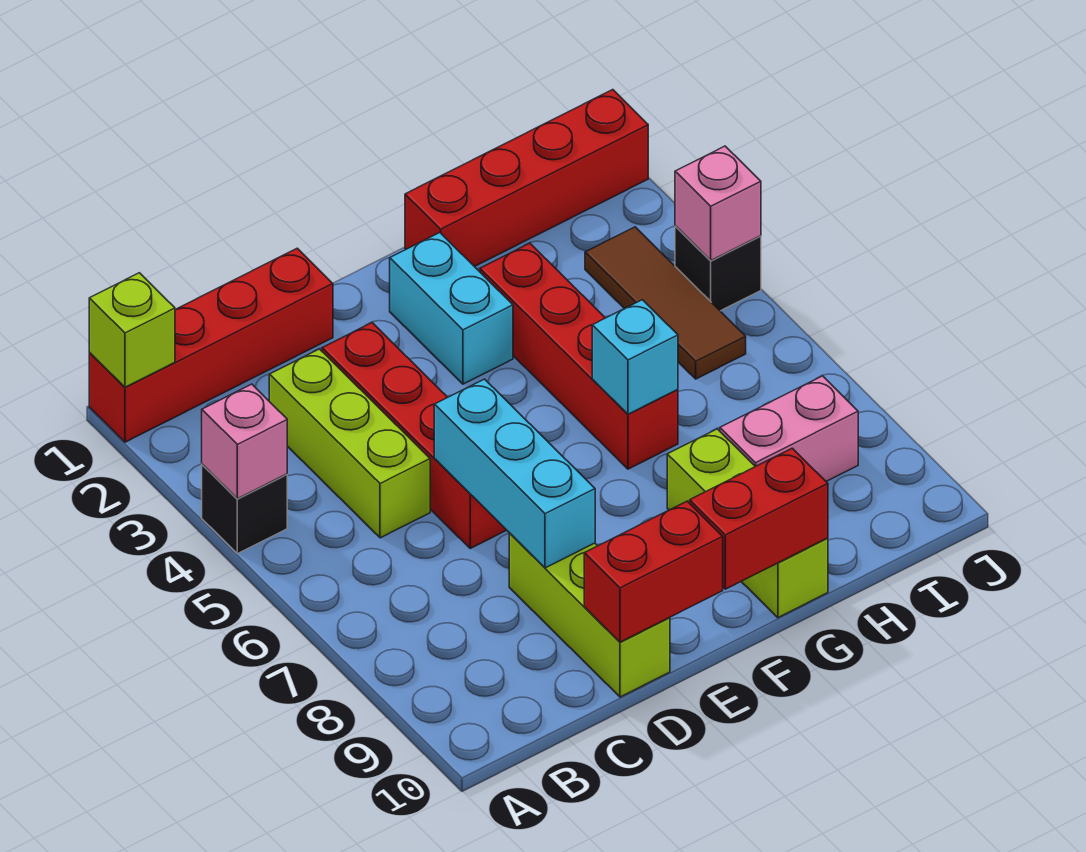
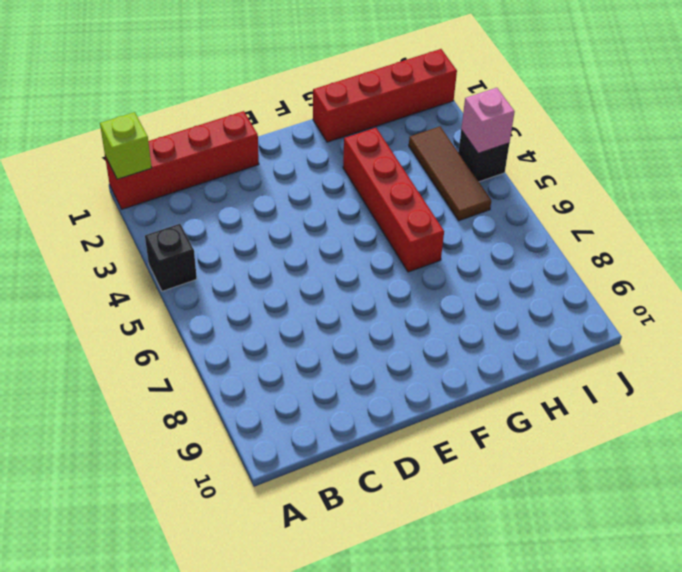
none -> lime 1x3 brick [269,349,430,538]
none -> red 1x4 brick [322,323,506,548]
none -> lime 1x3 brick [509,533,670,697]

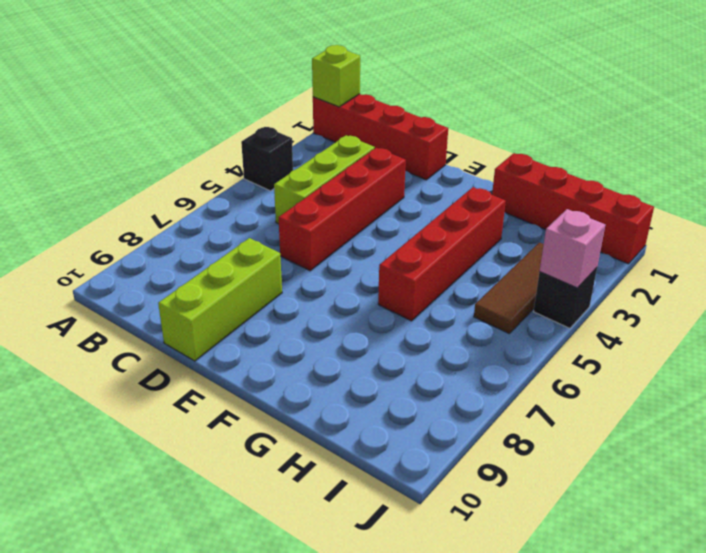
none -> cyan 1x2 brick [390,233,513,384]
none -> lime 1x3 brick [667,429,828,618]
none -> pink 1x2 brick [720,376,858,481]

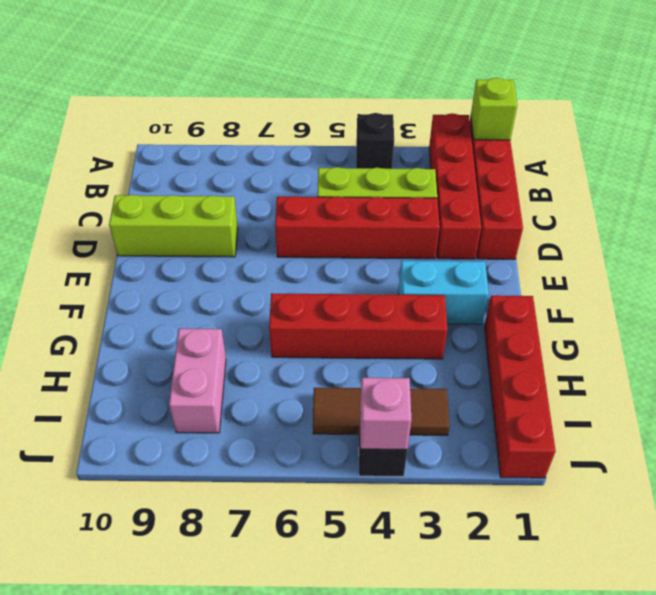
red 1x4 brick [429,113,481,259] -> none
none -> lime 1x3 brick [667,429,828,618]
none -> pink 1x1 brick [202,384,287,499]
none -> cyan 1x3 brick [434,379,595,568]

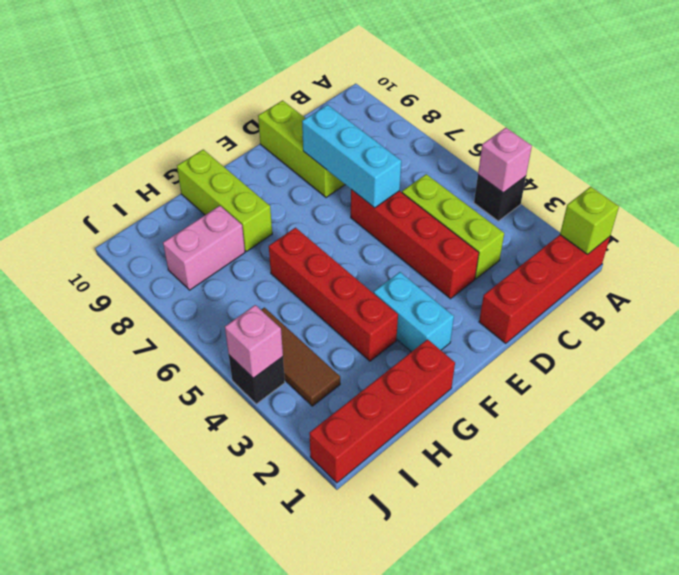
none -> red 1x2 brick [584,501,723,642]
none -> red 1x2 brick [690,448,828,589]
none -> cyan 1x1 brick [592,300,678,414]

